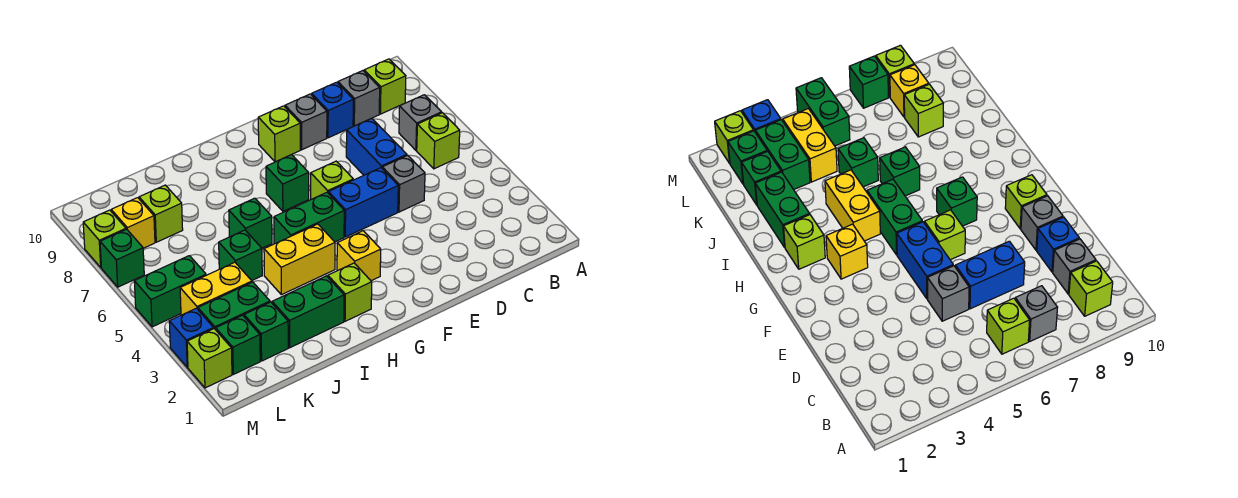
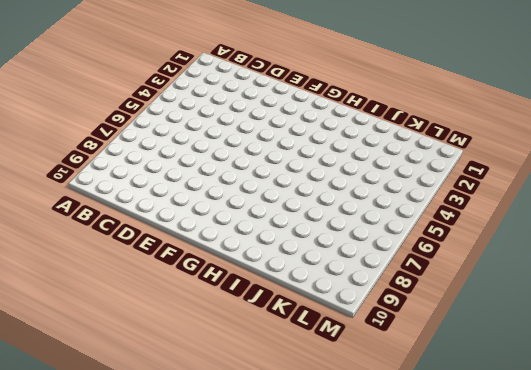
none -> lime 1x1 brick [417,113,460,169]
none -> grey 1x1 brick [399,95,442,150]
none -> lime 1x1 brick [364,59,406,114]
none -> grey 1x1 brick [338,71,380,126]

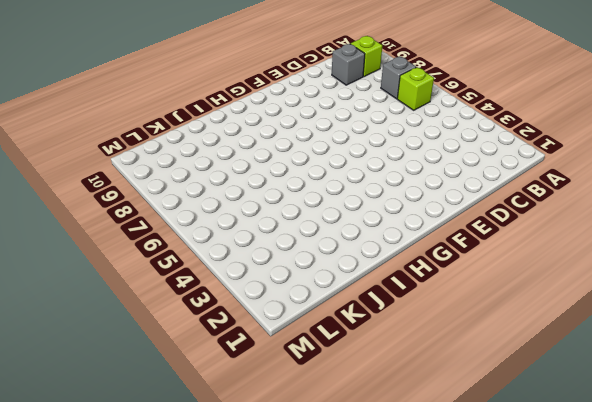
none -> grey 1x1 brick [382,155,425,212]
none -> blue 1x2 brick [346,118,407,175]
none -> blue 1x1 brick [312,82,353,138]
none -> blue 1x2 brick [328,168,398,237]

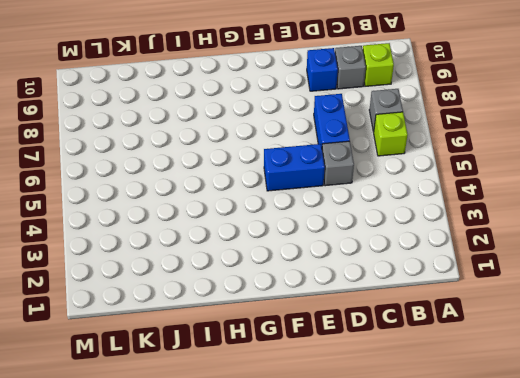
none -> grey 1x1 brick [285,94,327,150]
none -> lime 1x1 brick [311,161,353,199]
none -> lime 1x1 brick [258,106,300,162]
none -> yellow 1x1 brick [337,231,381,281]

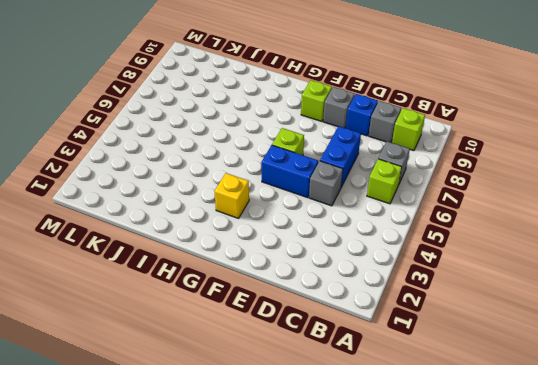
none -> green 1x2 brick [274,193,344,244]
none -> green 1x1 brick [266,155,309,211]
none -> lime 1x1 brick [328,263,372,321]
none -> yellow 1x2 brick [264,224,335,295]

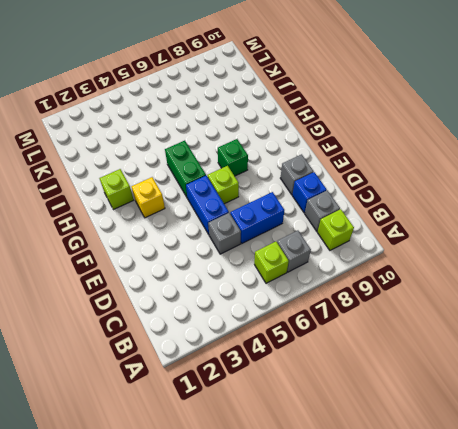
none -> lime 1x1 brick [258,106,300,162]
none -> yellow 1x2 brick [264,224,335,295]
none -> green 1x2 brick [272,276,344,348]
none -> green 1x1 brick [229,198,272,248]

